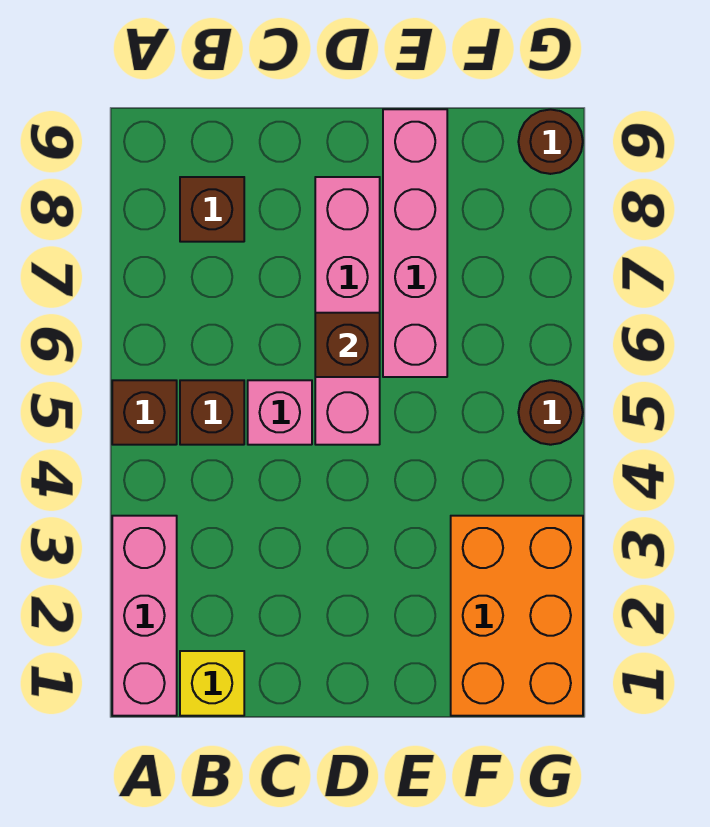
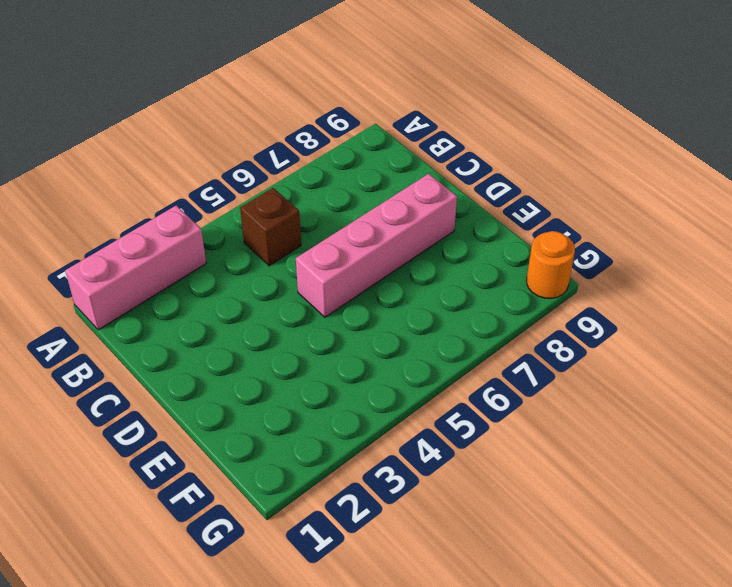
orange 1x1 round brick [527,231,575,299] -> brown 1x1 round brick [518,109,583,174]
none -> brown 1x1 brick [112,380,177,445]
none -> yellow 1x1 brick [180,651,244,716]
none -> brown 1x1 brick [180,177,244,242]

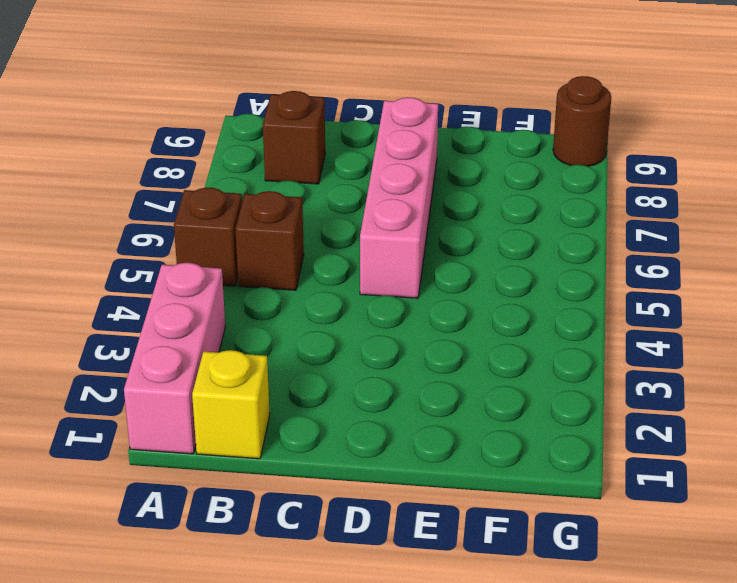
none -> pink 1x1 brick [248,380,312,445]
none -> pink 1x4 brick [383,109,447,377]
none -> orange 2x3 brick [451,516,583,716]

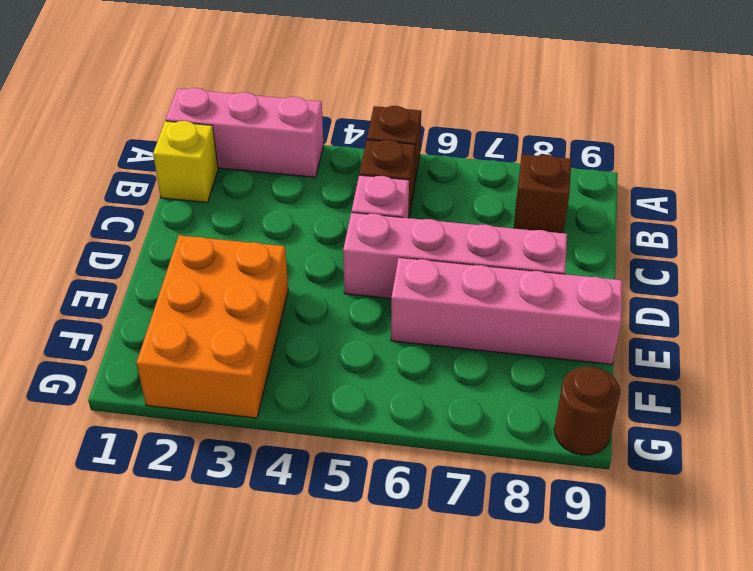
orange 2x3 brick [137,235,288,418] -> orange 2x3 brick turned to [451,516,583,716]
none -> brown 1x1 round brick [518,380,583,445]
none -> brown 1x1 brick [315,313,380,377]

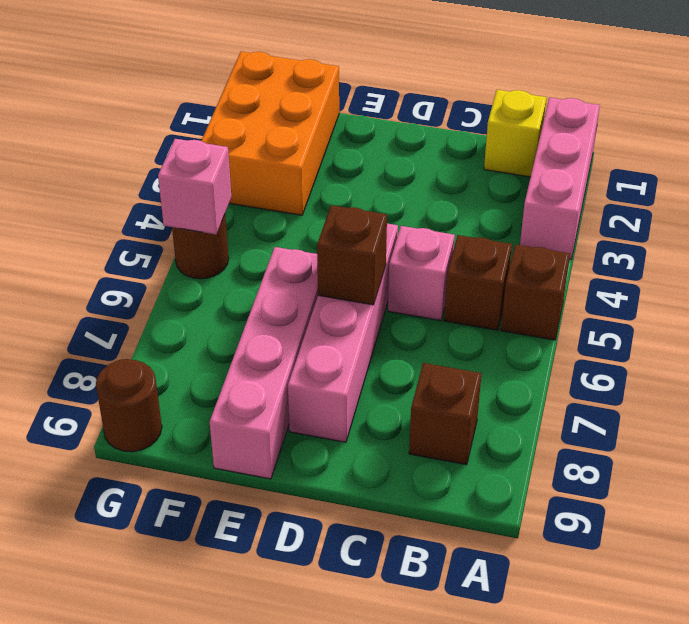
pink 1x1 brick [158,139,231,234] -> none

